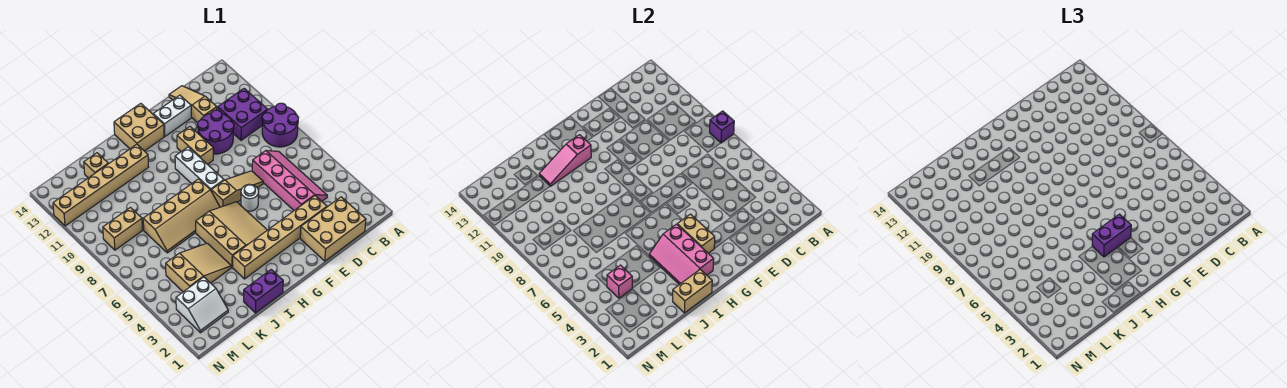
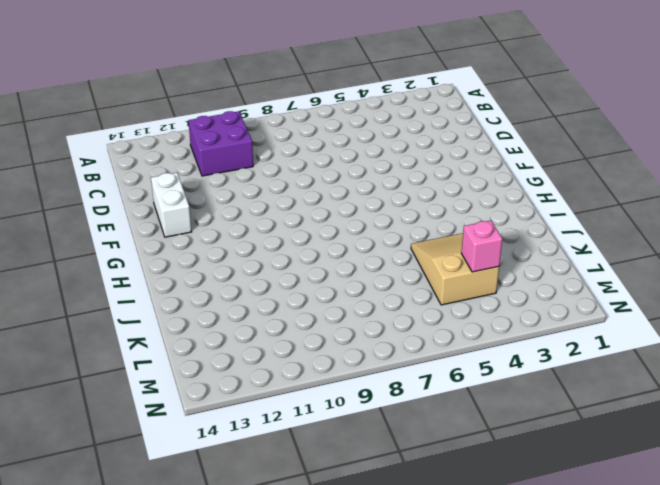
none -> purple 2x2 round brick [262,103,299,147]
none -> tan 2x3 brick [300,197,366,261]
none -> pink 2x4 slope [252,151,327,210]

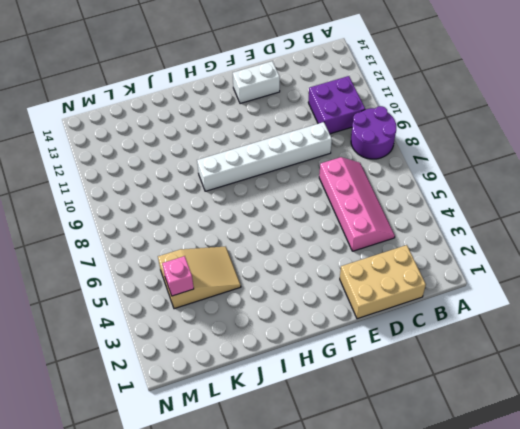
white 1x6 brick [197,122,332,191] -> white 1x3 brick [175,147,224,190]
none -> tan 1x6 brick [233,196,327,279]
none -> purple 2x2 round brick [197,110,234,154]
none -> tan 1x3 slope [169,86,217,123]

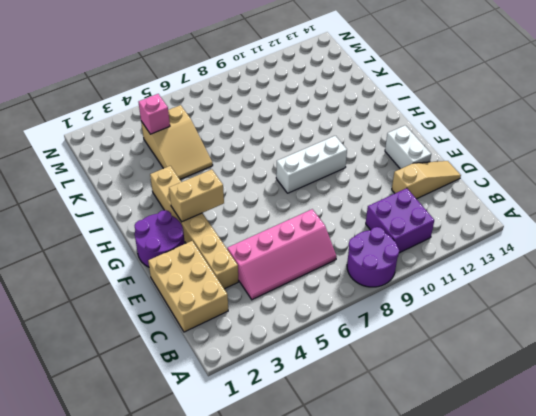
purple 2x2 round brick [135,210,185,267] -> purple 2x2 round brick moved to [197,110,234,154]
none -> tan 1x3 slope [211,171,263,207]
none -> white 1x1 round brick [241,184,259,211]
none -> tan 1x2 brick [177,127,213,164]

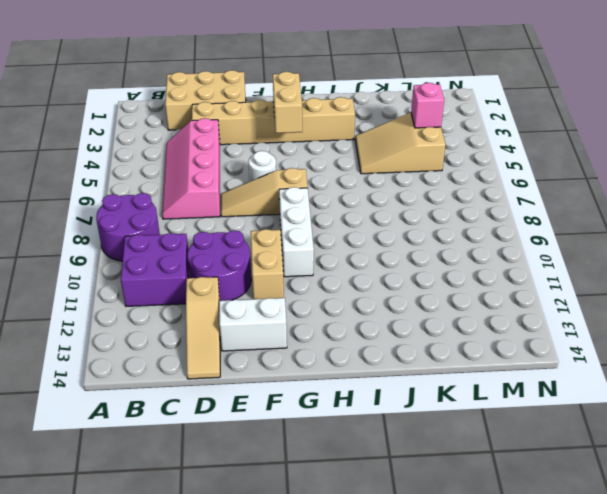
none -> tan 3x3 slope [196,202,267,267]
none -> tan 2x2 brick [114,103,164,151]
none -> tan 2x4 slope [143,179,220,253]

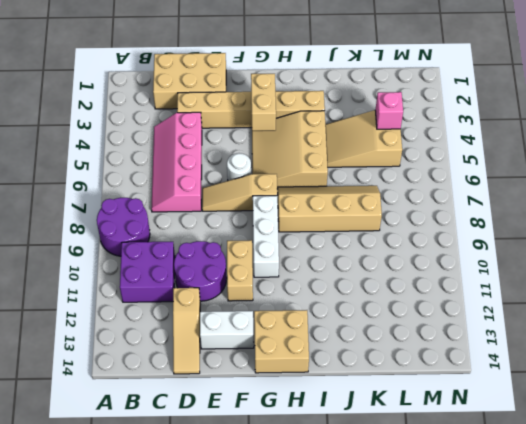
none -> purple 1x2 brick [244,270,283,313]
none -> tan 1x6 brick [53,144,148,226]
none -> tan 1x1 brick [84,153,108,178]

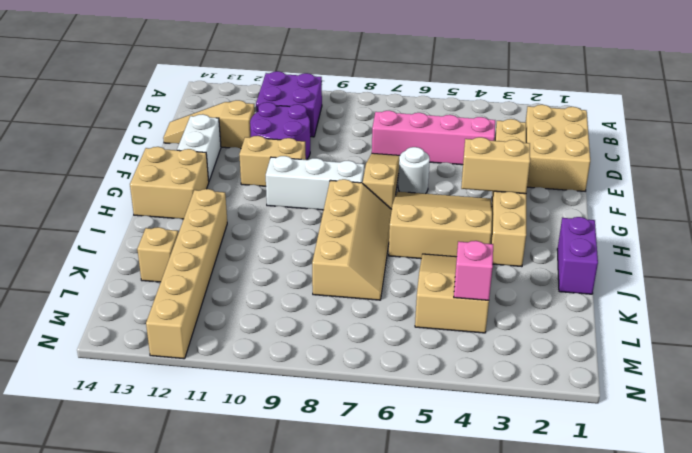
none -> purple 2x2 round brick [262,103,299,147]
none -> white 2x2 slope [176,277,228,333]
none -> tan 1x2 brick [103,208,142,250]

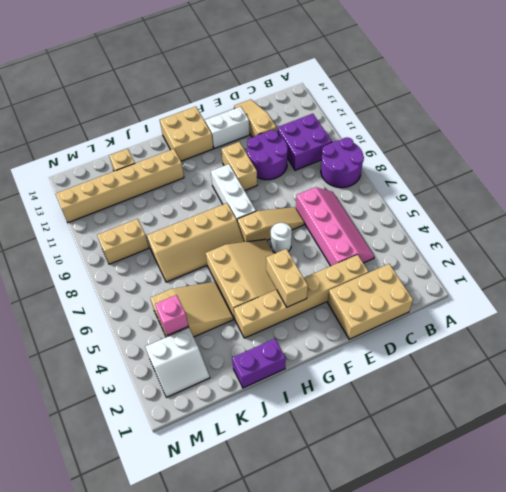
none -> purple 1x1 brick [710,111,734,143]
none -> pink 2x3 slope [649,224,714,285]
none -> pink 1x3 slope [539,135,591,186]

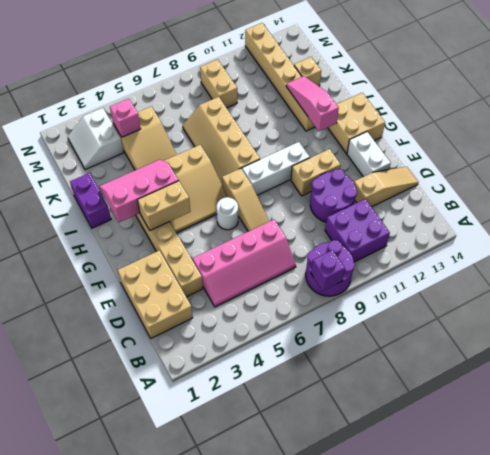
none -> tan 1x2 brick [673,270,712,313]
none -> purple 1x2 brick [1092,214,1131,257]

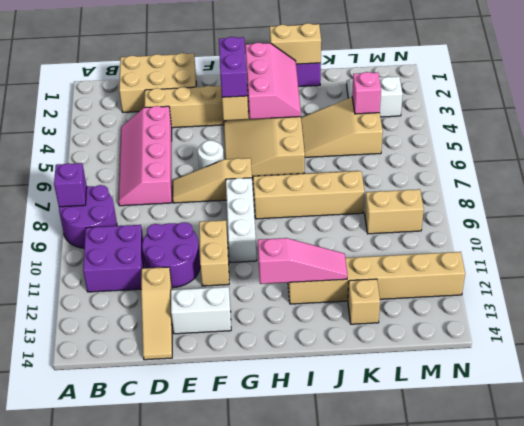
purple 1x2 brick [219,37,247,97] -> purple 1x2 brick turned to [1092,214,1131,257]
none -> tan 2x2 brick [114,103,164,151]

